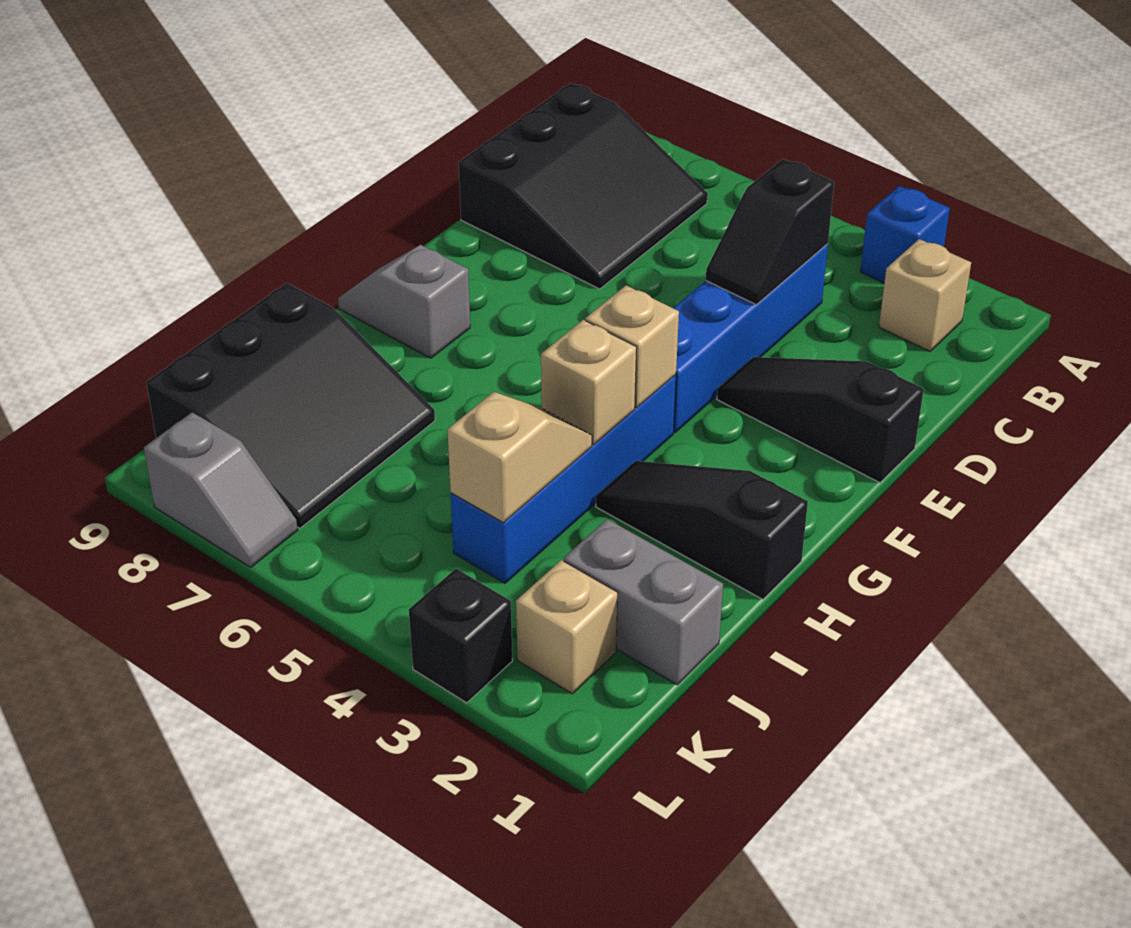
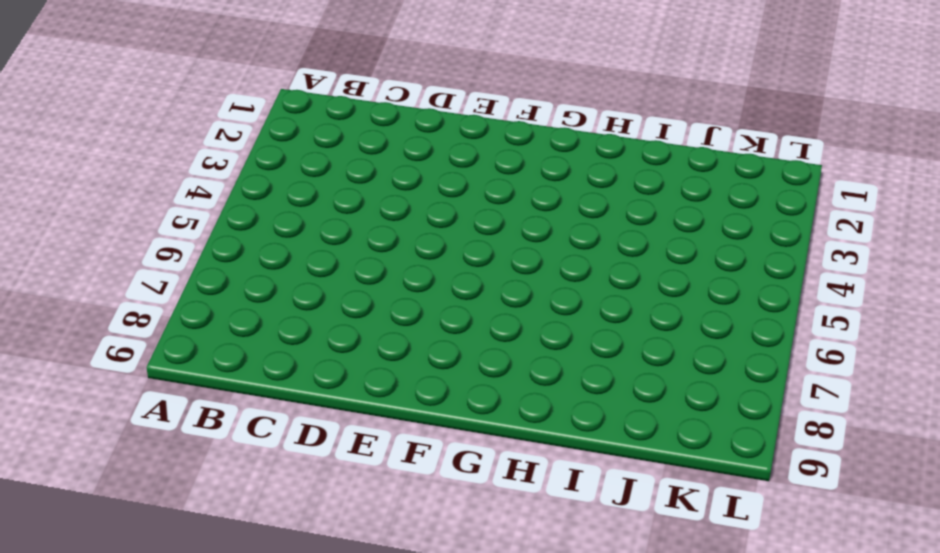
none -> blue 1x1 brick [860,186,950,283]
none -> tan 1x1 brick [879,239,971,351]
none -> black 3x3 slope [459,83,708,289]

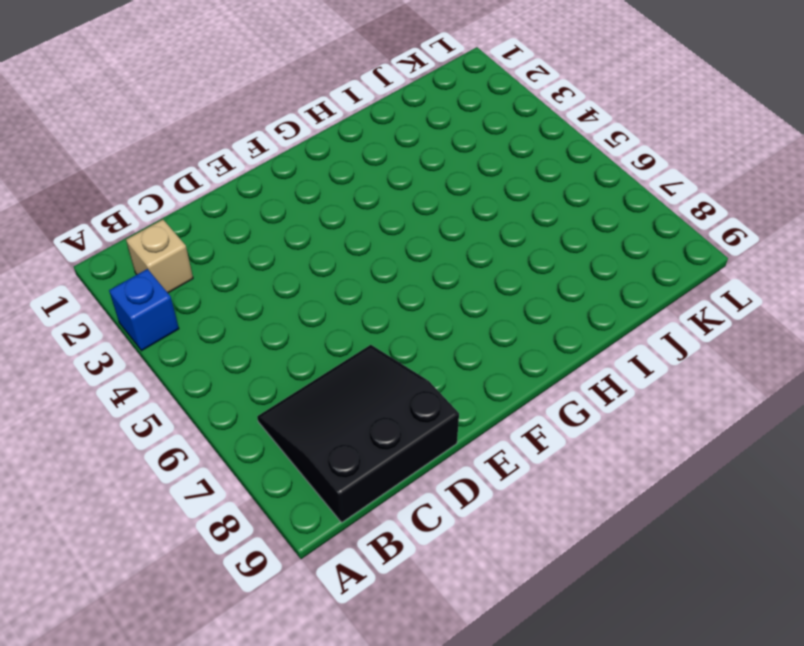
none -> blue 1x4 brick [673,244,828,432]
none -> black 1x3 slope [717,357,924,483]
none -> blue 1x4 brick [451,375,676,583]

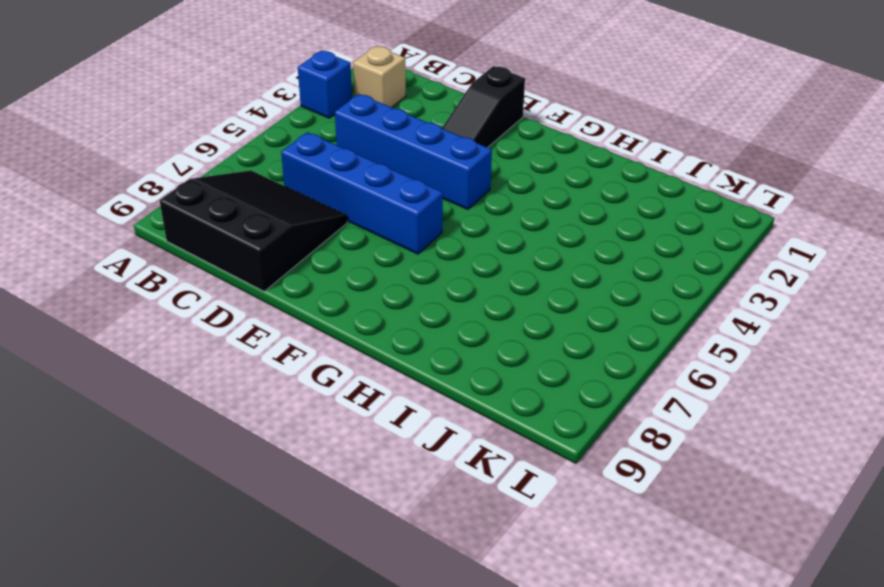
blue 1x4 brick [281,132,443,254] -> blue 1x4 brick moved to [451,375,676,583]
none -> grey 1x2 slope [338,245,470,358]
none -> black 1x3 slope [596,461,808,599]
none -> black 3x3 slope [146,283,435,528]

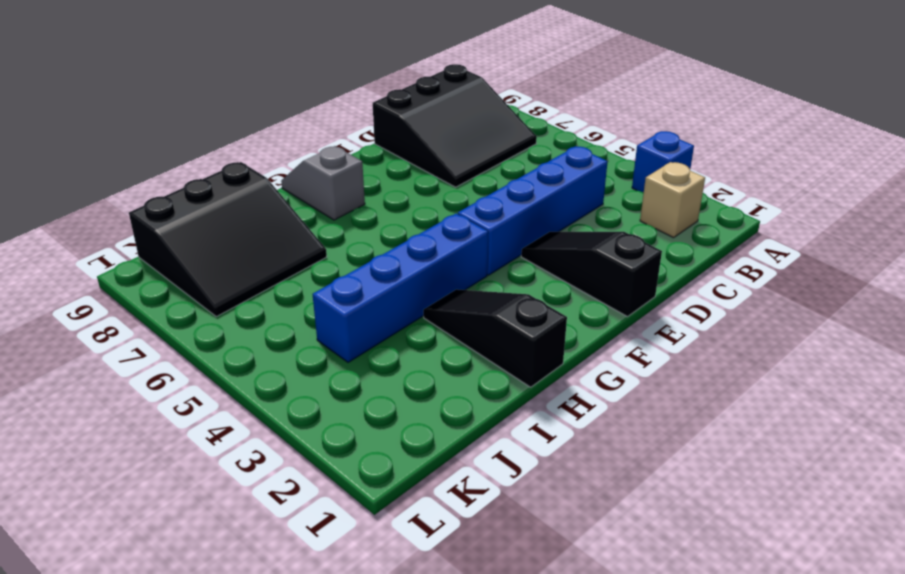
none -> grey 1x2 brick [564,519,723,685]
none -> tan 1x1 brick [516,560,617,694]
none -> black 1x1 brick [409,569,512,703]

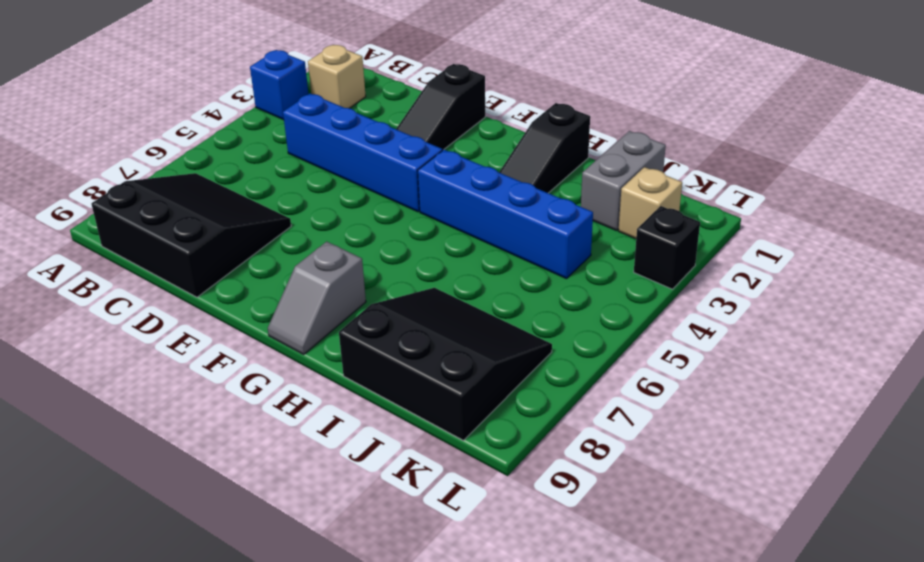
none -> grey 1x2 slope [144,412,298,568]
none -> black 1x2 slope [706,159,834,305]
none -> tan 1x1 brick [585,285,679,408]

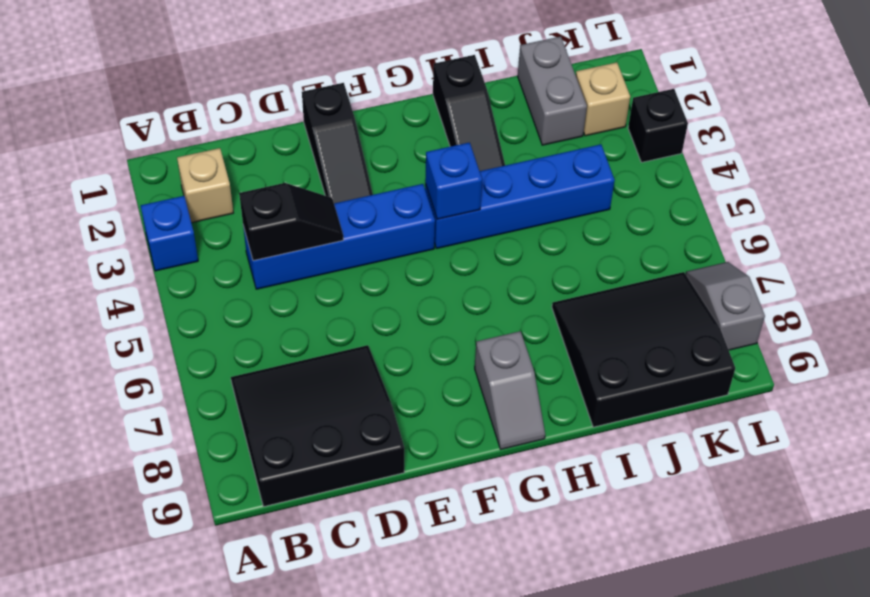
blue 1x1 brick [425,143,482,219] -> tan 1x1 brick [585,285,679,408]
none -> tan 1x1 brick [541,320,637,445]
none -> tan 1x2 slope [447,392,592,523]

